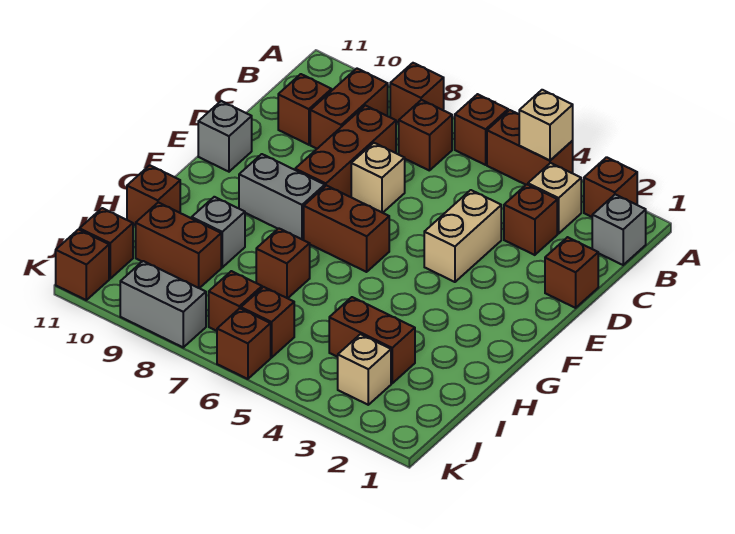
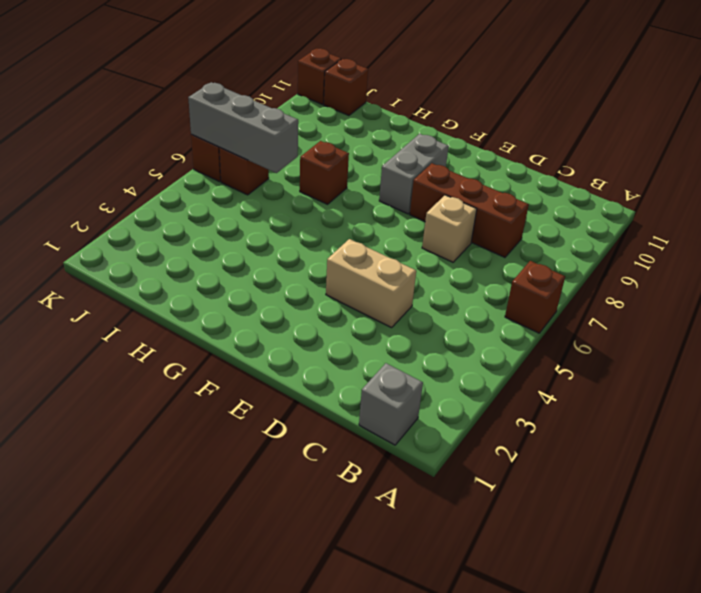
grey 1x3 brick [188,82,298,173] -> none
none -> brown 1x1 brick [584,157,637,217]
none -> brown 1x2 brick [487,110,573,185]
none -> brown 1x1 brick [390,63,444,123]
none -> tan 1x1 brick [528,163,581,234]

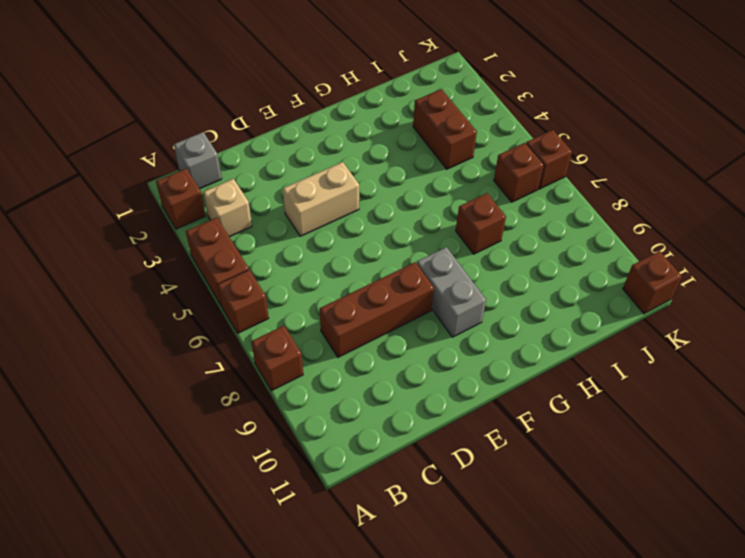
none -> brown 1x1 brick [399,100,452,171]
none -> brown 1x2 brick [310,69,388,149]
none -> brown 1x1 brick [504,184,557,255]
none -> brown 1x1 brick [278,74,332,145]

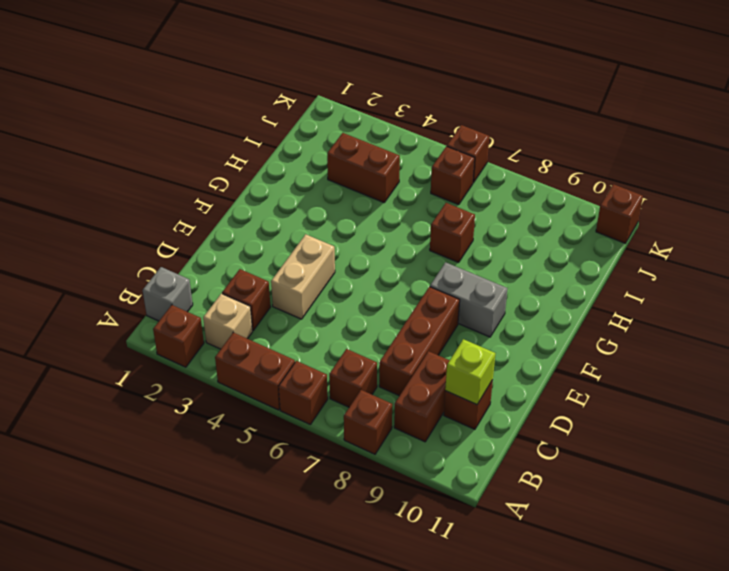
lime 1x1 brick [445,339,495,405] -> none
none -> brown 1x1 brick [545,237,598,308]
none -> tan 1x1 brick [351,143,405,213]
none -> grey 1x1 brick [198,101,252,172]
none -> brown 1x2 brick [304,186,389,272]

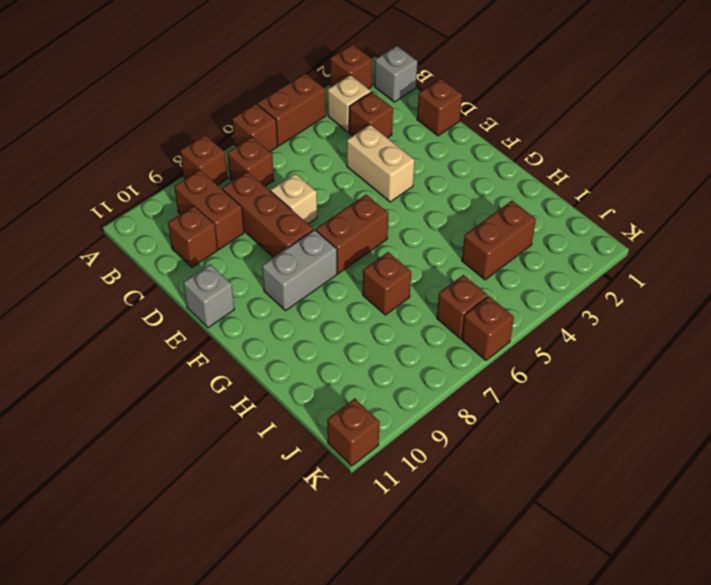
none -> grey 1x1 brick [192,197,245,267]
none -> brown 1x1 brick [127,165,180,225]
none -> brown 1x2 brick [136,202,221,288]
none -> tan 1x1 brick [338,334,391,405]

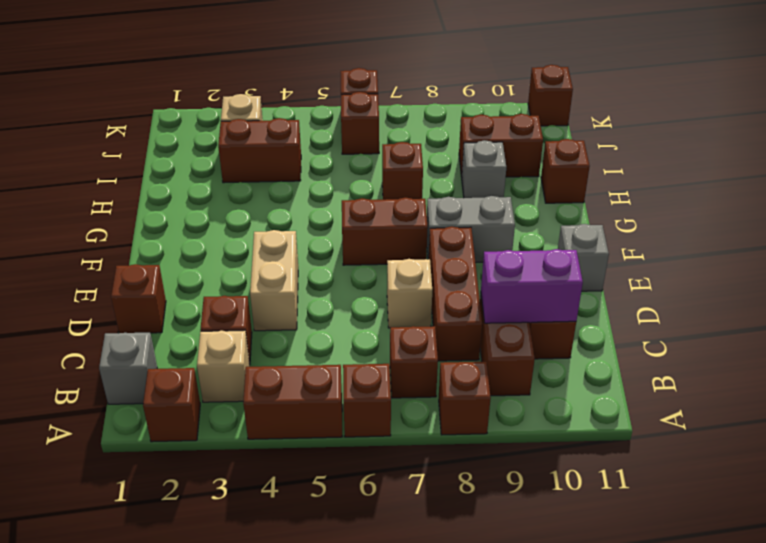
purple 1x2 brick [481,249,583,323] -> none
none -> brown 1x1 brick [209,271,262,331]
none -> brown 1x1 brick [80,208,133,279]
none -> grey 1x2 brick [120,261,206,347]
none -> tan 1x1 brick [519,90,573,160]

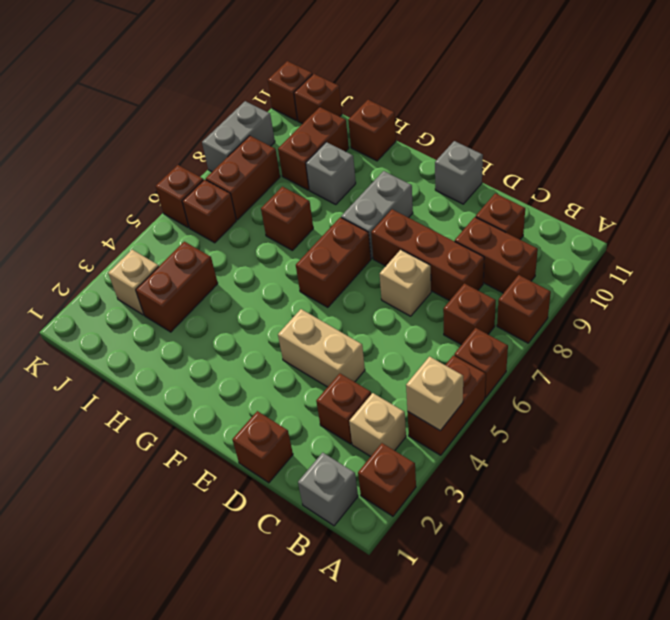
brown 1x2 brick [206,136,280,220] -> brown 1x1 brick [209,271,262,331]

